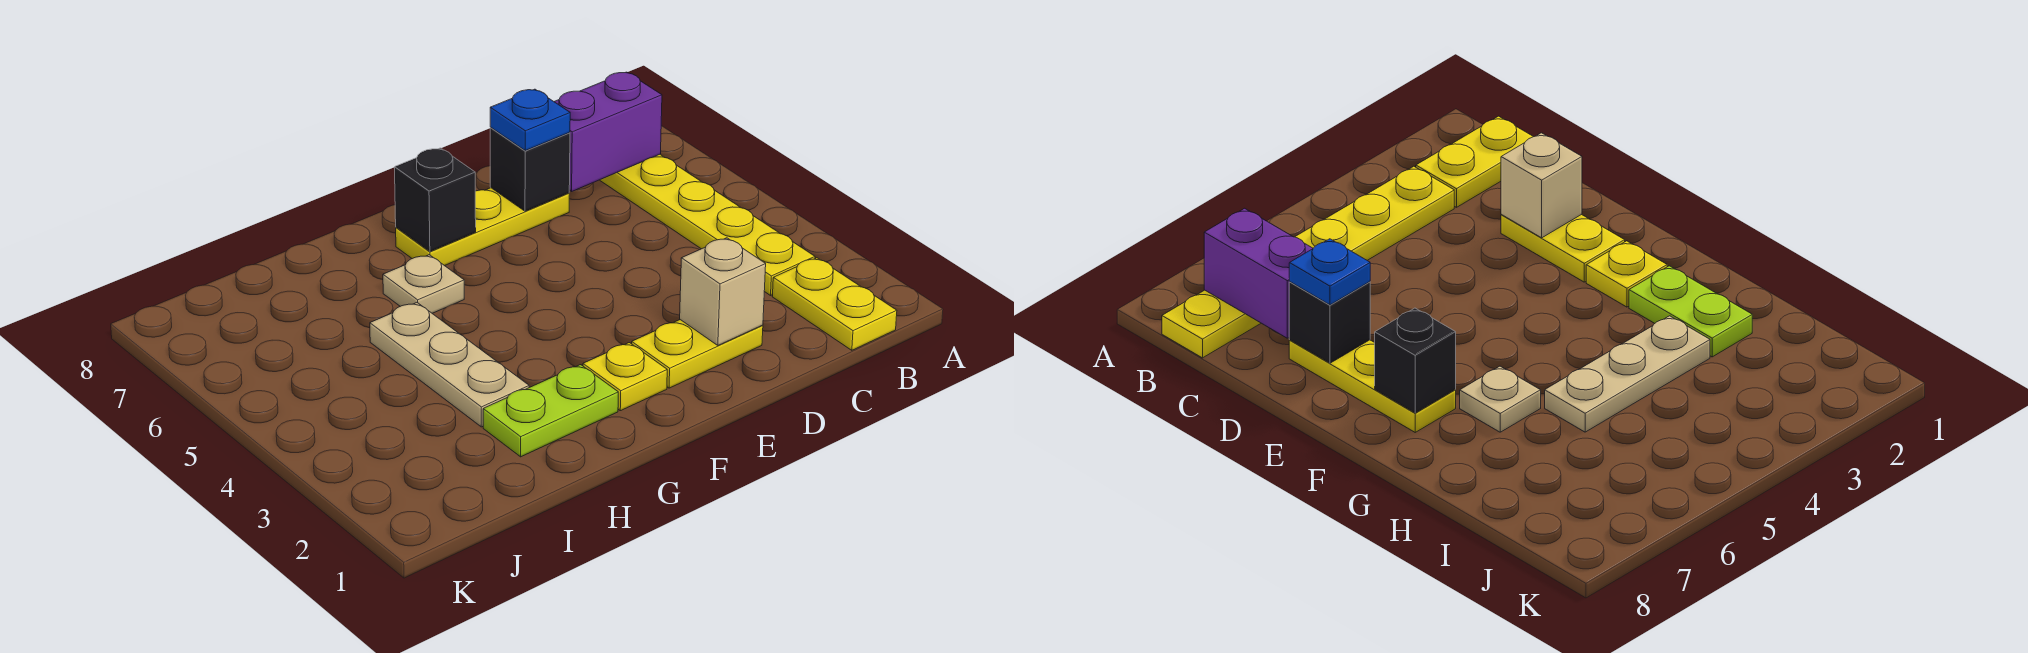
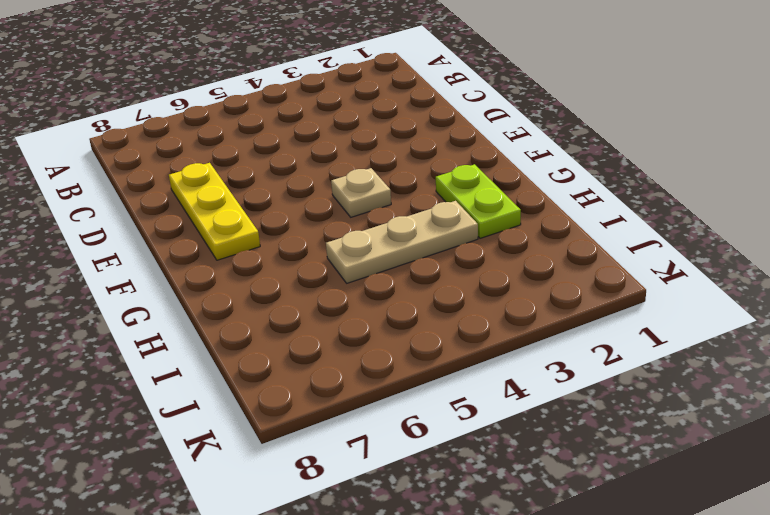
tan 1x1 plate [331,168,391,217] -> tan 1x1 plate moved to [383,255,464,313]
none -> yellow 1x2 plate [772,258,897,350]
none -> yellow 1x6 plate [600,155,815,295]
none -> yellow 1x2 plate [632,320,763,388]

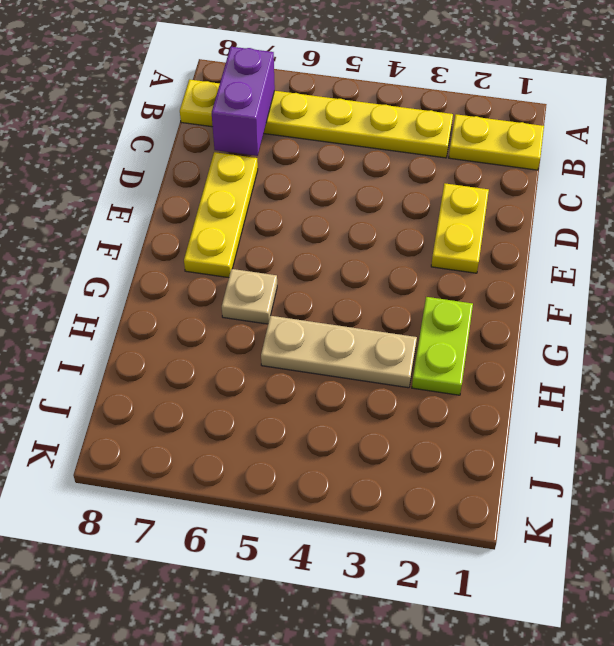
none -> yellow 1x1 plate [583,343,667,411]
none -> tan 1x1 brick [680,238,766,345]
none -> black 1x1 brick [490,128,570,211]

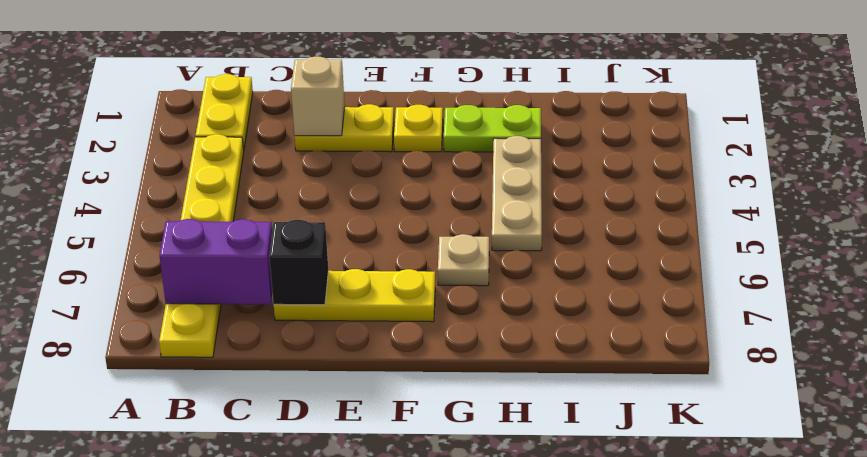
none -> black 1x1 brick [395,148,476,251]
none -> blue 1x1 plate [490,89,570,151]

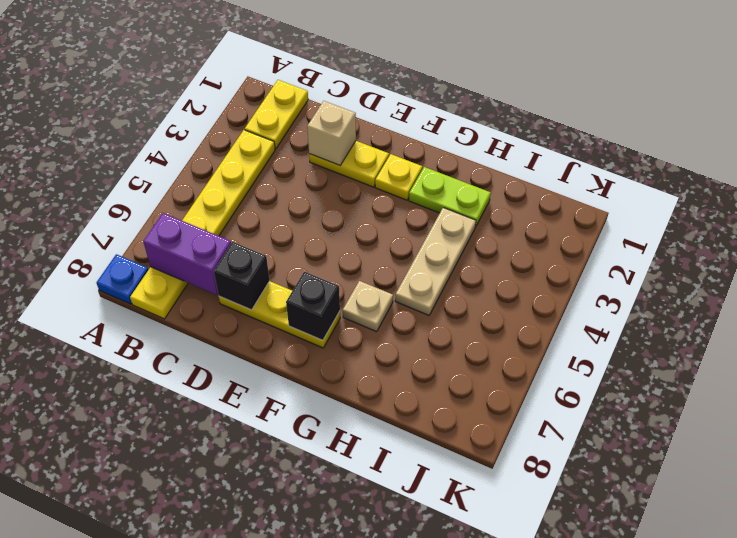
blue 1x1 plate [97,254,149,304] -> blue 1x1 plate moved to [490,89,570,151]

